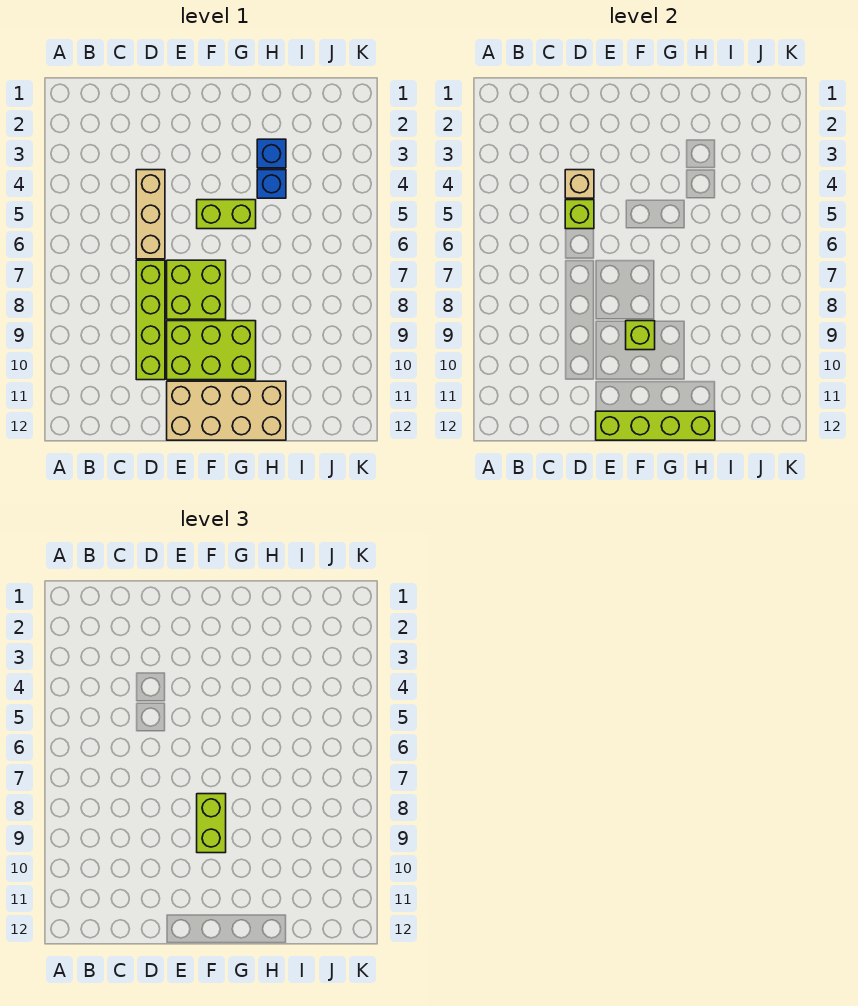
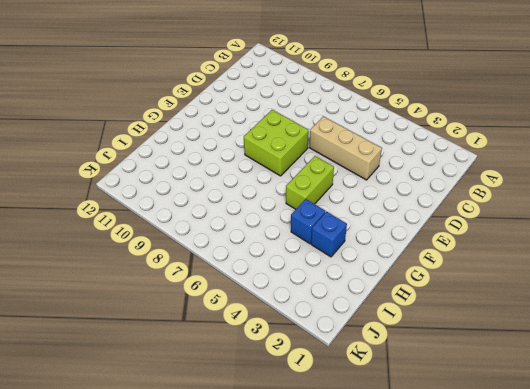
none -> lime 1x4 brick [136,260,165,380]
none -> lime 2x3 brick [167,321,256,380]
none -> tan 2x4 brick [167,381,286,440]

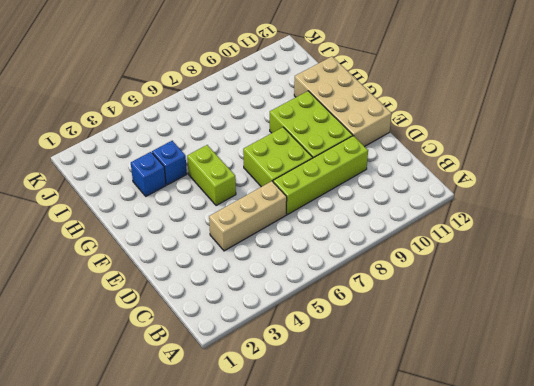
none -> tan 1x1 brick [565,170,594,198]
none -> lime 1x1 brick [565,200,594,229]
none -> lime 1x4 brick [596,411,715,440]

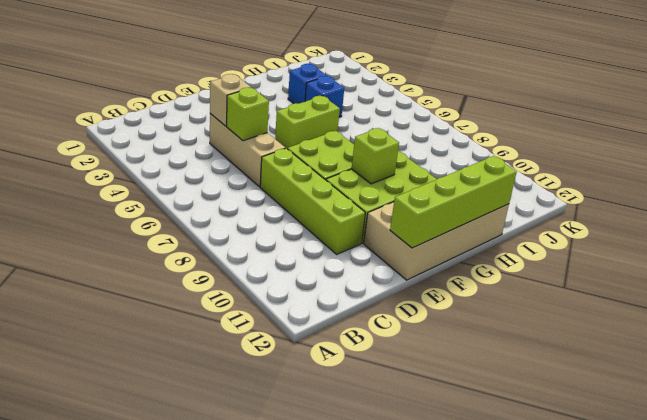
none -> lime 1x2 brick [197,794,226,853]

